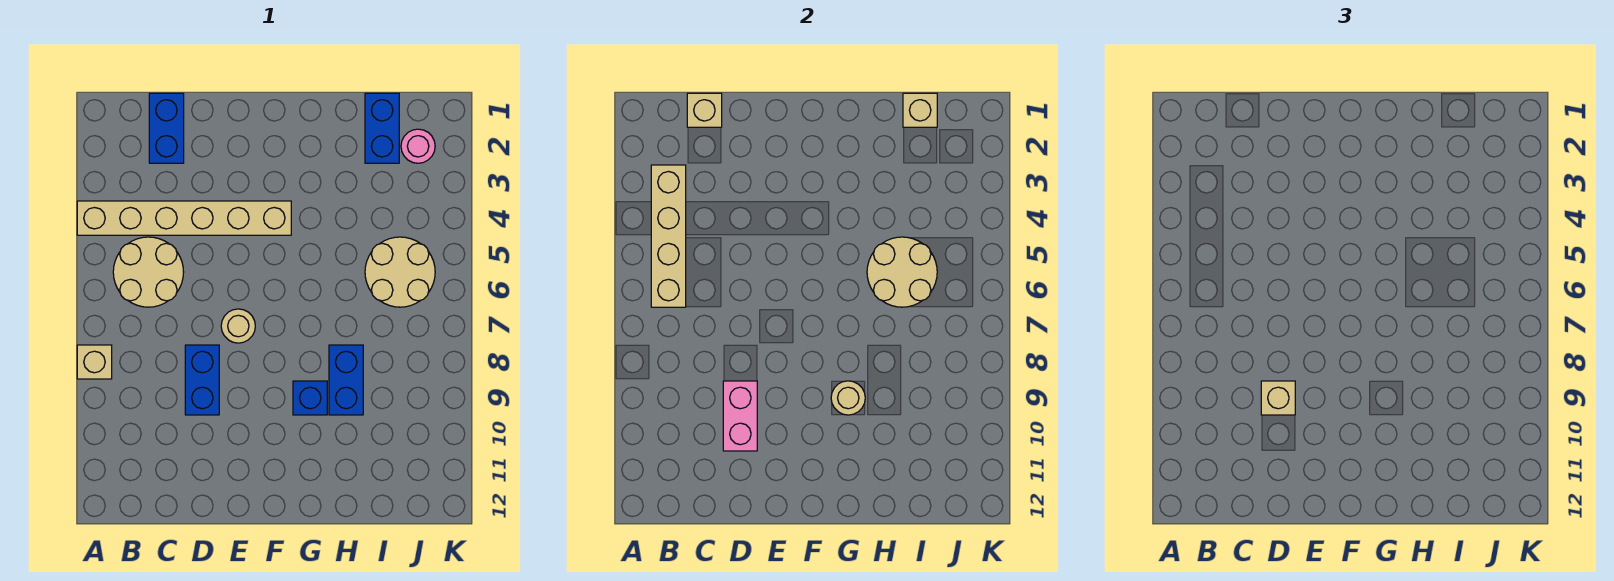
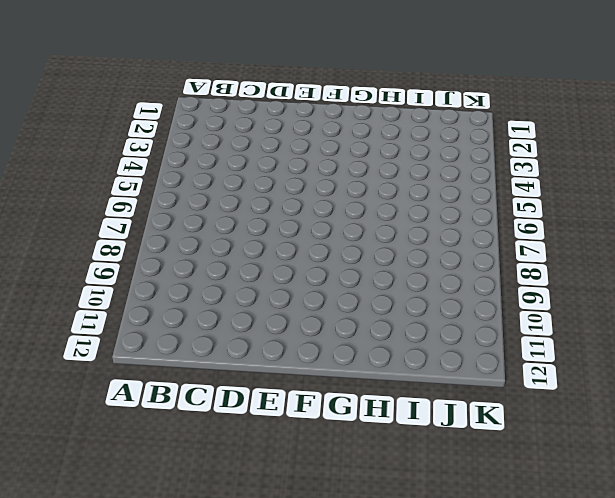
none -> tan 1x6 brick [77,201,291,235]
none -> tan 1x1 brick [77,345,112,379]
none -> tan 2x2 round brick [113,237,184,307]

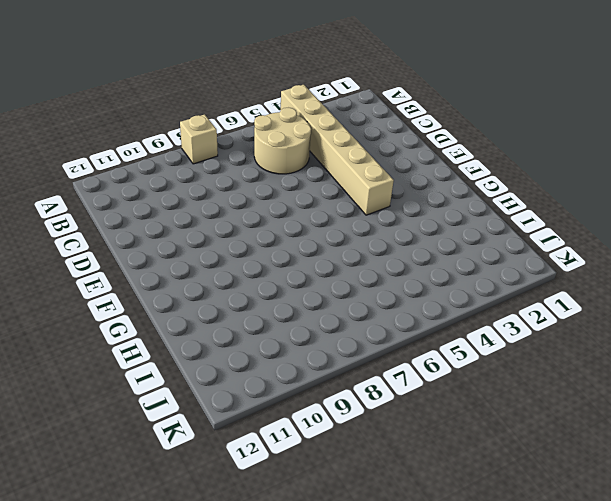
none -> blue 1x2 brick [149,93,184,163]
none -> blue 1x2 brick [185,345,219,415]
none -> tan 1x1 round brick [221,309,255,343]

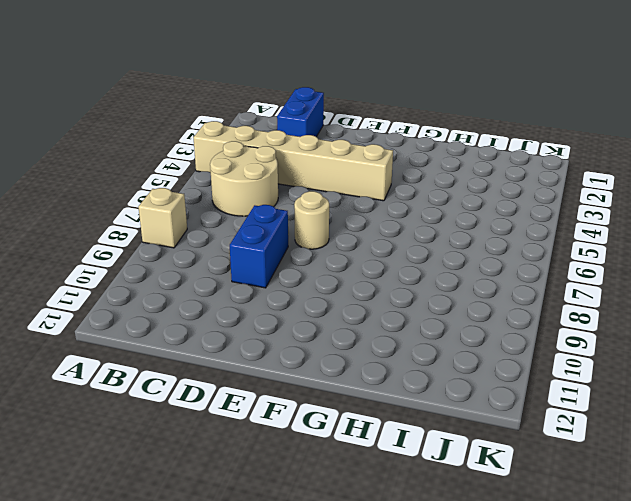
none -> blue 1x1 brick [293,381,327,415]
none -> blue 1x2 brick [329,345,363,415]
none -> blue 1x2 brick [365,93,399,163]

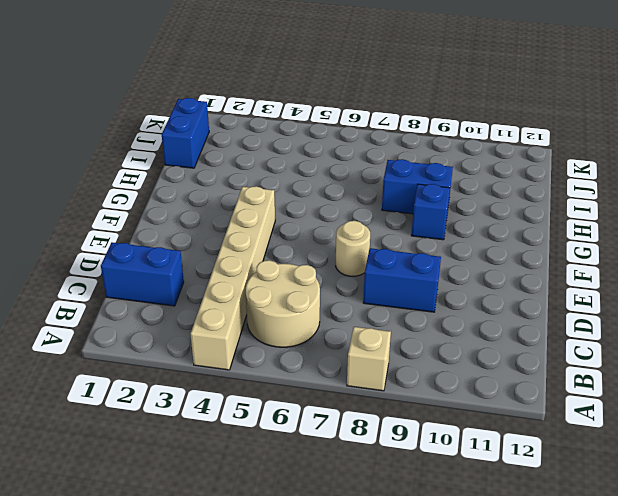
blue 1x2 brick [162,98,209,168] -> blue 1x2 brick turned to [365,93,399,163]
none -> tan 2x2 round brick [365,237,435,307]
none -> pink 1x1 round brick [401,129,435,163]
none -> tan 1x4 brick [651,165,686,307]

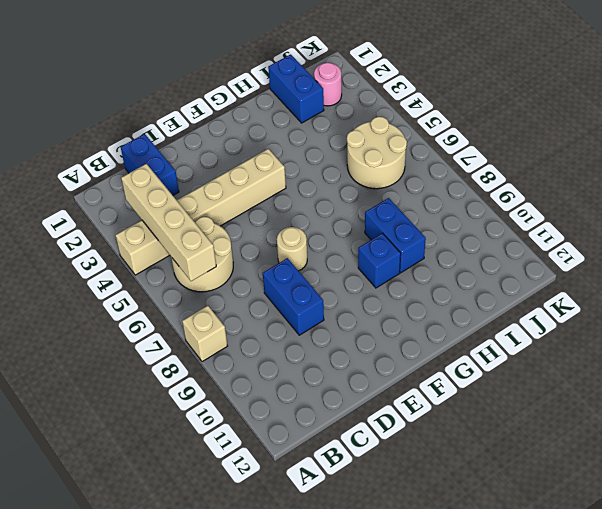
none -> tan 1x1 brick [687,93,722,127]
none -> pink 1x2 brick [723,381,757,451]
none -> tan 1x1 round brick [831,381,865,415]

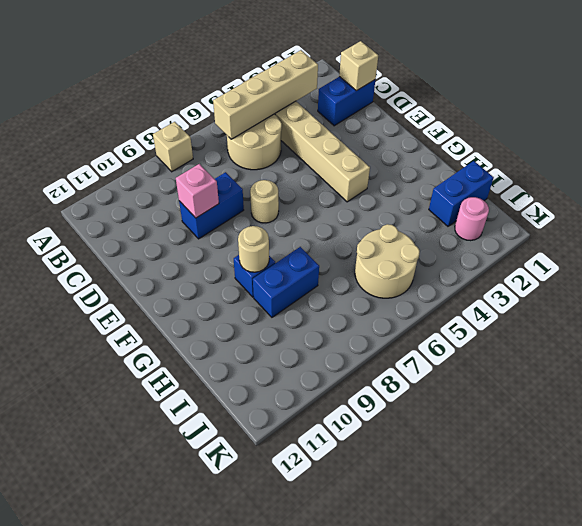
pink 1x1 brick [176,164,219,218] -> pink 1x2 brick [723,381,757,451]
none -> tan 2x2 round brick [867,237,937,307]
none -> tan 1x1 brick [903,93,937,127]
none -> tan 1x1 brick [1261,381,1295,415]

